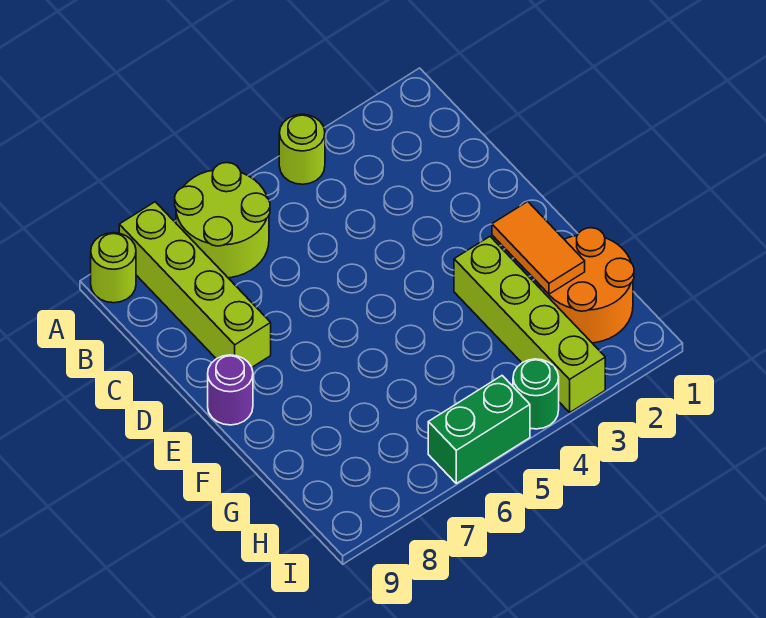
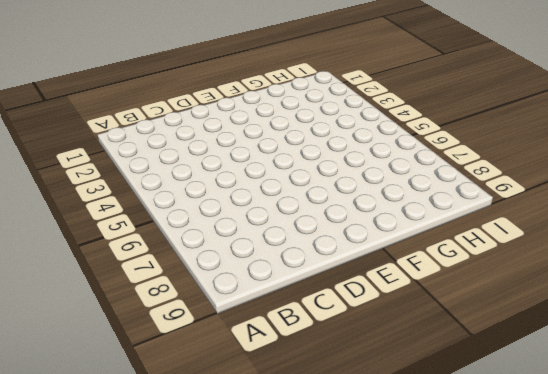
none -> lime 1x1 round brick [279,114,325,184]
none -> lime 2x2 round brick [175,163,270,278]

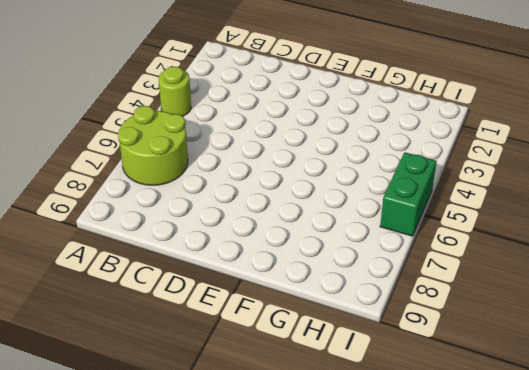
none -> lime 1x4 brick [119,202,271,367]
none -> lime 1x1 round brick [91,233,136,303]

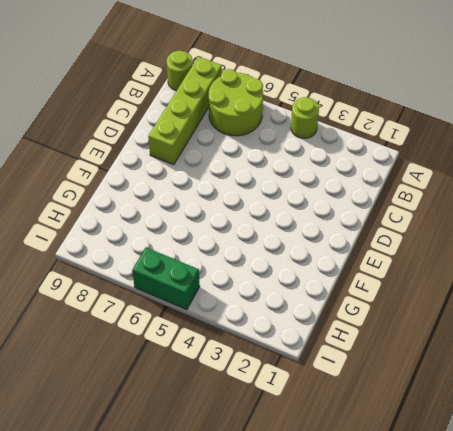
none -> purple 1x1 round brick [208,355,253,425]
none -> lime 1x4 brick [454,237,605,412]

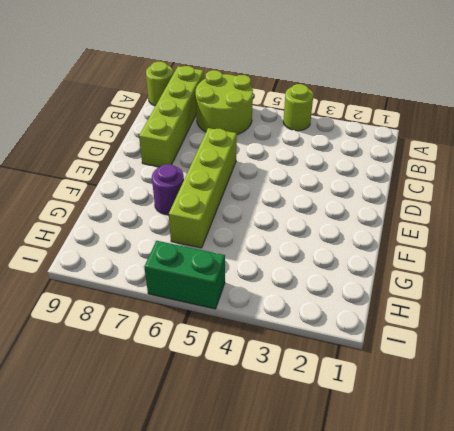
lime 1x4 brick [169,128,237,248] -> lime 1x4 brick moved to [454,237,605,412]
purple 1x1 round brick [152,164,184,215] -> purple 1x1 round brick moved to [208,355,253,425]
none -> orange 2x2 round brick [540,228,634,343]
none -> green 1x1 round brick [513,359,559,429]

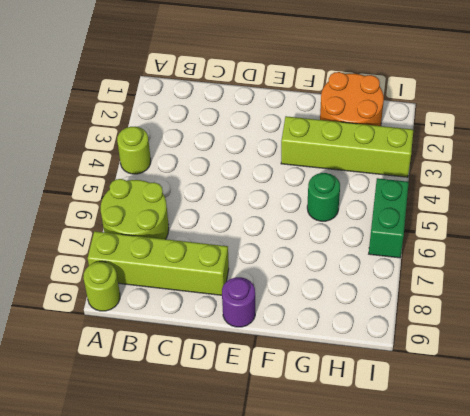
green 1x1 round brick [307,173,340,221] -> green 1x1 round brick moved to [513,359,559,429]
none -> orange 1x2 tile [492,202,585,294]

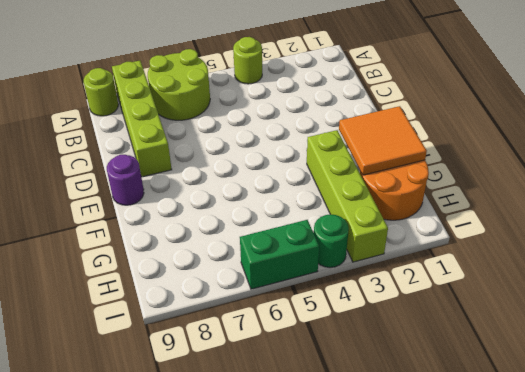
orange 2x2 tile [339,106,427,175] -> orange 1x2 tile [492,202,585,294]

